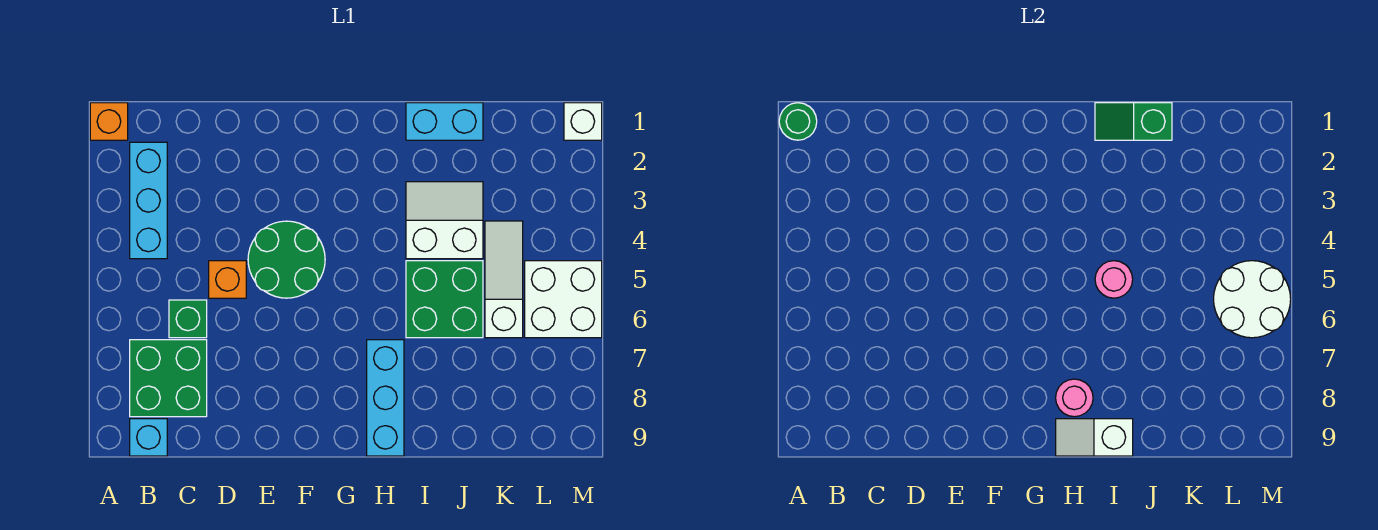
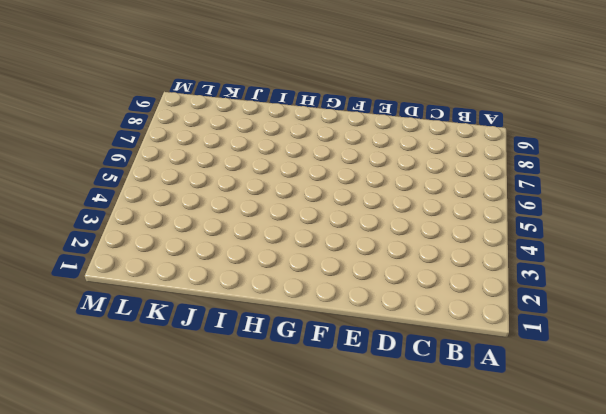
none -> orange 1x1 brick [90,103,128,140]
none -> cyan 1x3 brick [130,142,167,259]
none -> green 2x2 brick [130,340,207,417]

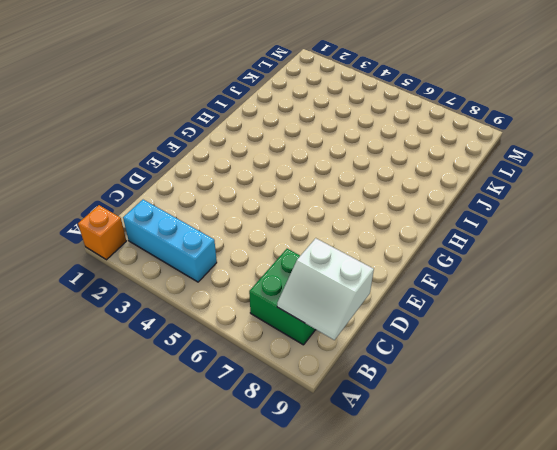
white 2x2 slope [277,238,374,340] -> white 2x2 slope turned to [406,182,483,259]
none -> cyan 1x1 brick [130,419,167,456]
none -> green 1x1 brick [169,300,207,338]
none -> orange 1x1 brick [209,261,246,298]

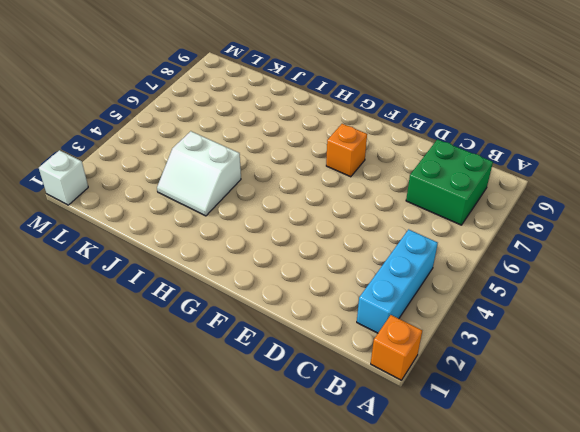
orange 1x1 brick [326,124,367,177] -> orange 1x1 brick moved to [209,261,246,298]
none -> cyan 1x1 brick [130,419,167,456]
none -> green 1x1 brick [169,300,207,338]
none -> green 2x2 round brick [248,221,325,298]

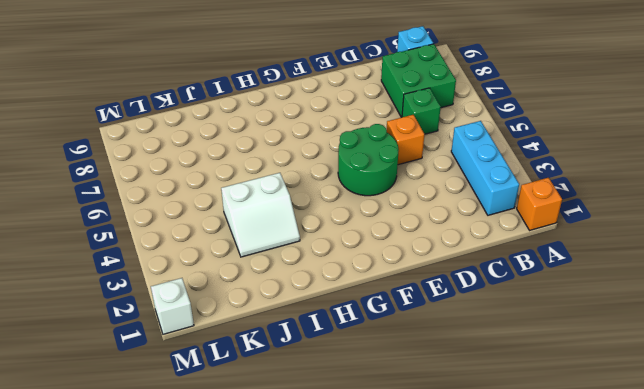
none -> cyan 1x3 brick [367,340,404,456]
none -> cyan 1x2 brick [406,103,483,140]
none -> green 2x2 brick [406,261,483,338]

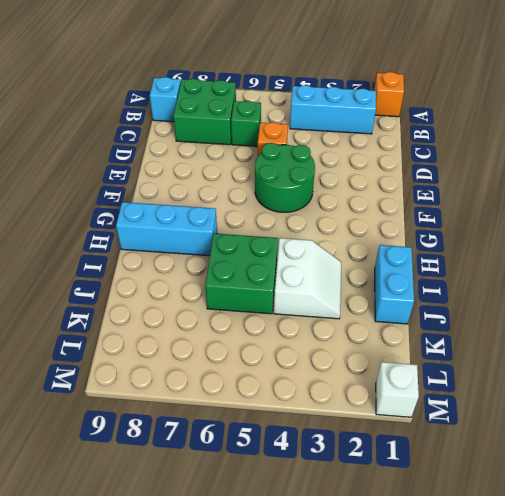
none -> white 1x3 slope [485,221,523,338]
none -> white 2x2 brick [525,261,602,338]
none -> green 1x1 round brick [779,103,817,140]

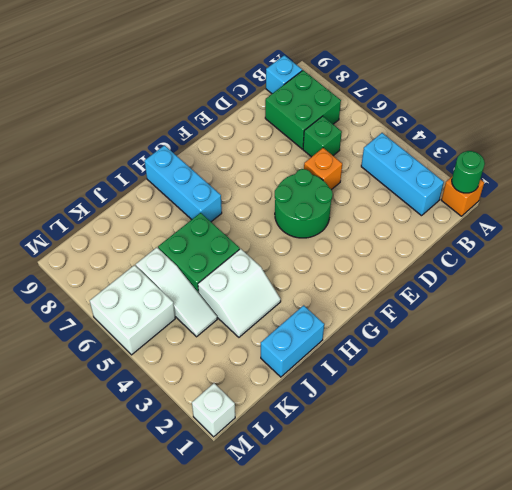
none -> pink 1x1 round brick [1056,379,1093,417]
none -> white 1x2 slope [1056,419,1133,456]
none -> green 1x2 slope [1095,103,1172,140]

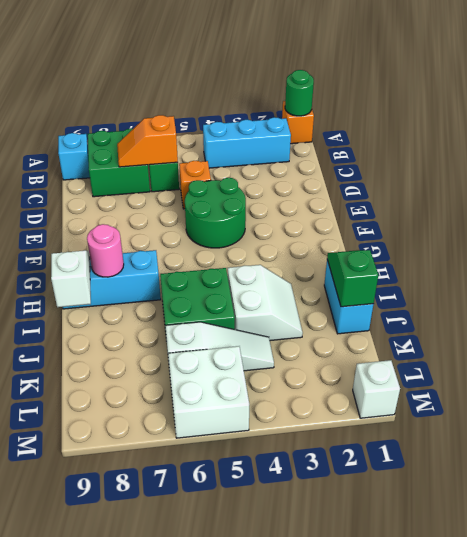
orange 1x2 slope [117,115,178,167] -> none
none -> pink 1x1 round brick [1095,261,1133,298]
none -> white 2x2 round brick [1214,261,1291,338]

